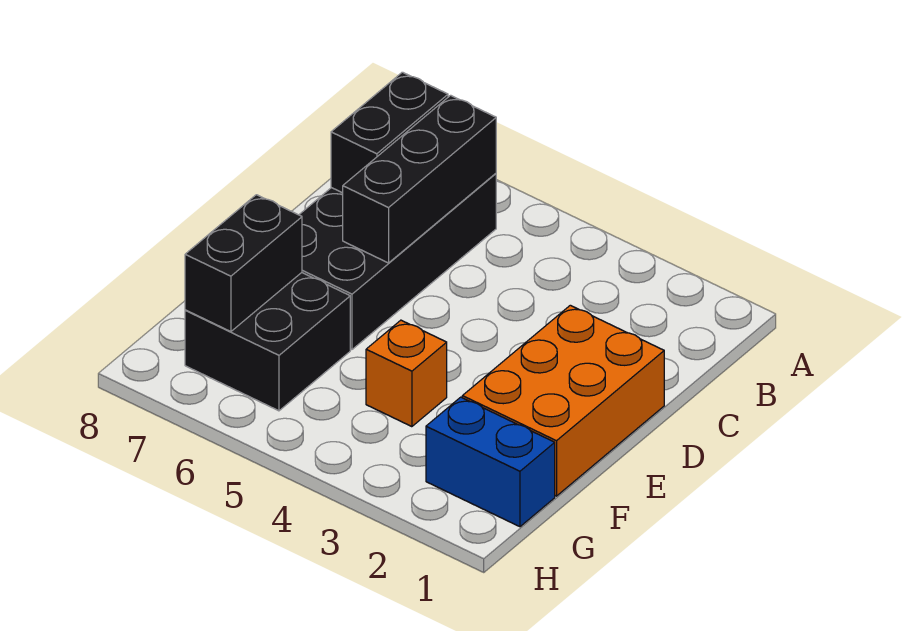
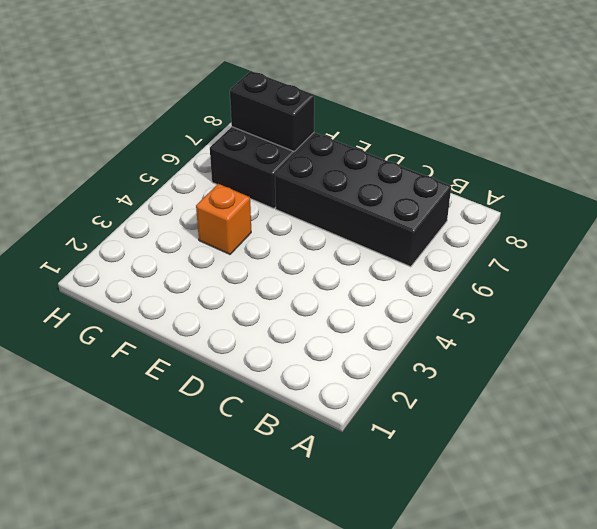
none -> orange 2x3 brick [462,305,664,496]
none -> blue 1x2 brick [426,397,555,527]

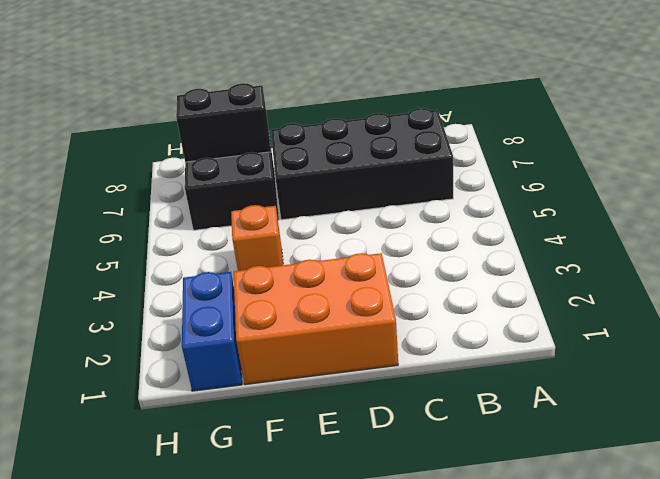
none -> black 1x3 brick [343,95,496,263]
none -> black 1x2 brick [331,72,448,193]

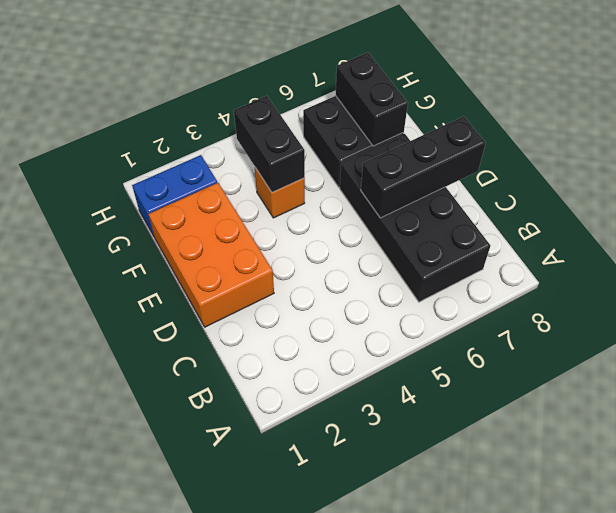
black 1x3 brick [361,116,486,218] -> black 1x3 brick turned to [343,95,496,263]
black 1x2 brick [234,96,305,192] -> black 1x2 brick moved to [331,72,448,193]

